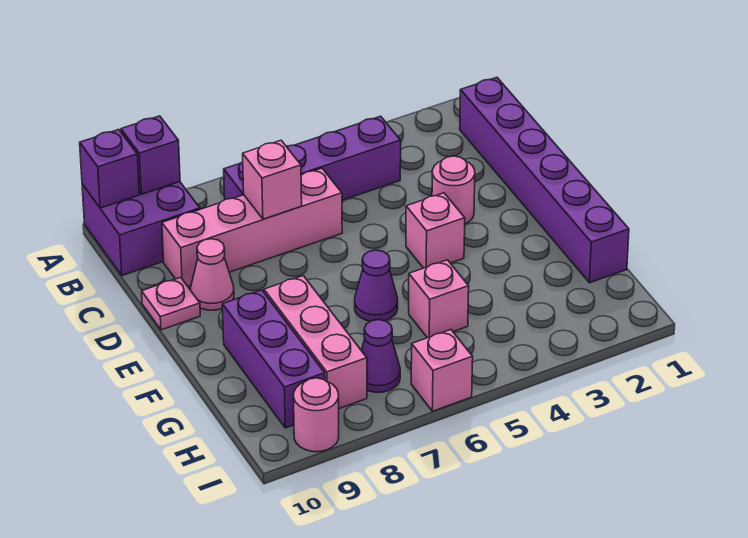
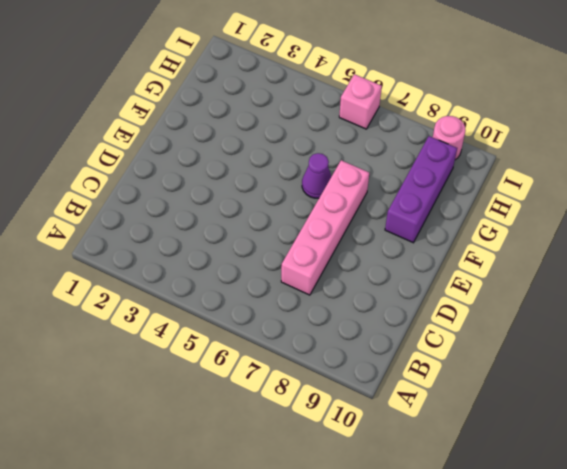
pink 1x4 brick [281,160,369,295] -> pink 1x4 brick turned to [162,168,342,286]
none -> purple 2x2 brick [82,182,200,276]
none -> purple 1x6 brick [460,77,629,283]
none -> purple 1x4 brick [224,116,401,200]

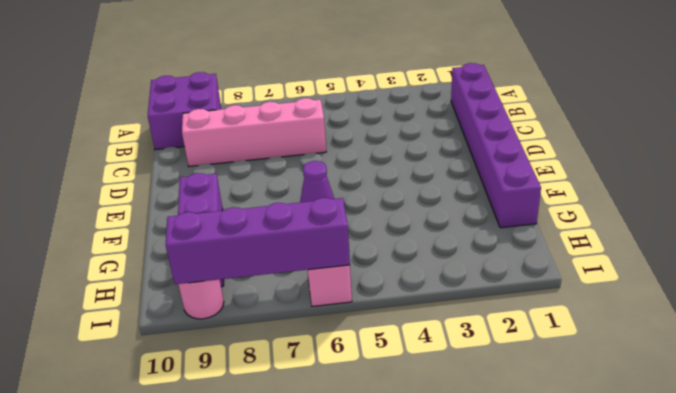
purple 1x4 brick [166,198,350,284] -> purple 1x4 brick moved to [224,116,401,200]
none -> pink 1x1 round brick [432,156,475,224]
none -> pink 1x1 cone [191,239,234,310]
none -> pink 1x1 plate [142,277,200,330]

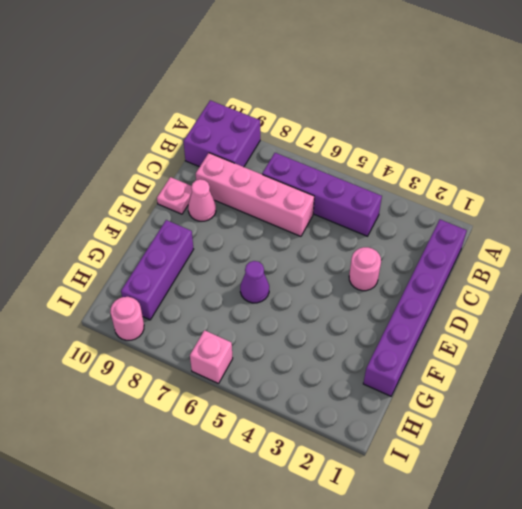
none -> pink 1x1 brick [406,193,465,268]
none -> pink 1x3 brick [264,276,367,409]
none -> pink 1x1 brick [409,260,469,338]

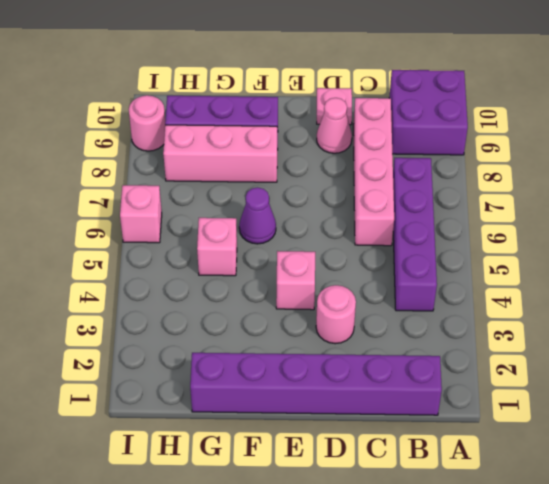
none -> purple 1x1 cone [361,320,400,392]
none -> purple 1x1 brick [121,116,180,194]
none -> purple 1x1 brick [80,129,139,208]

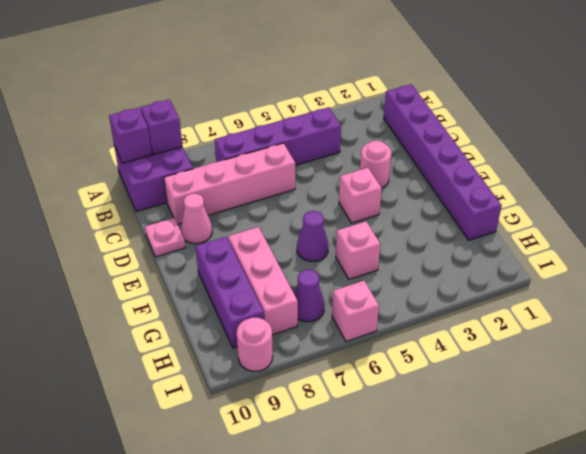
none -> pink 1x1 brick [243,140,302,219]

